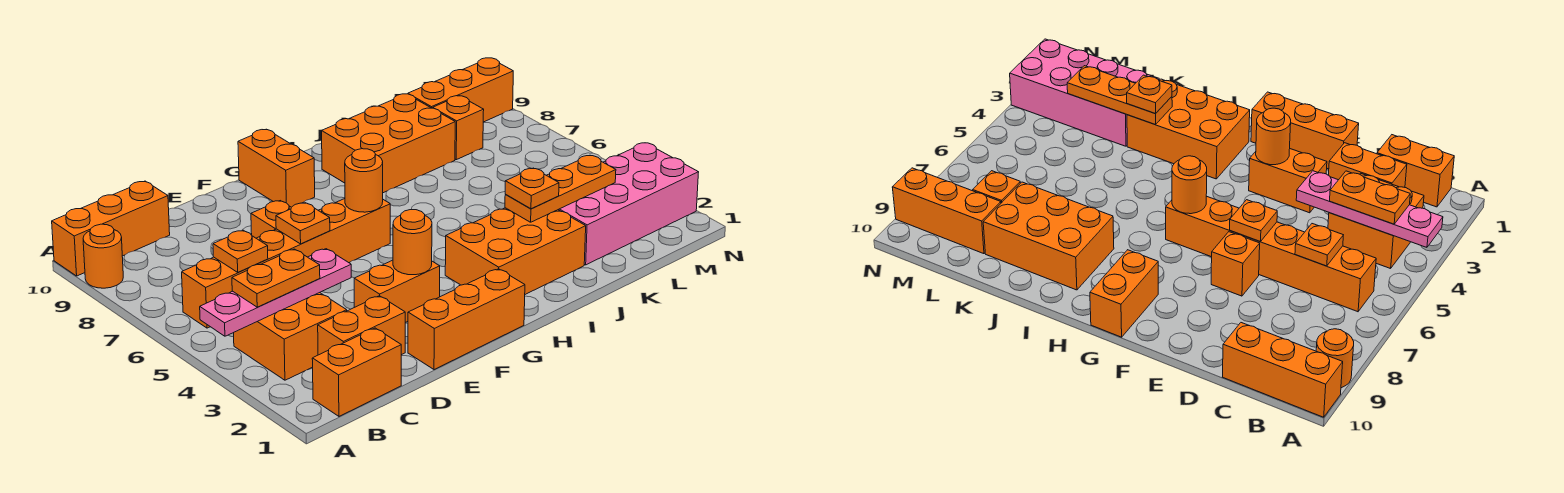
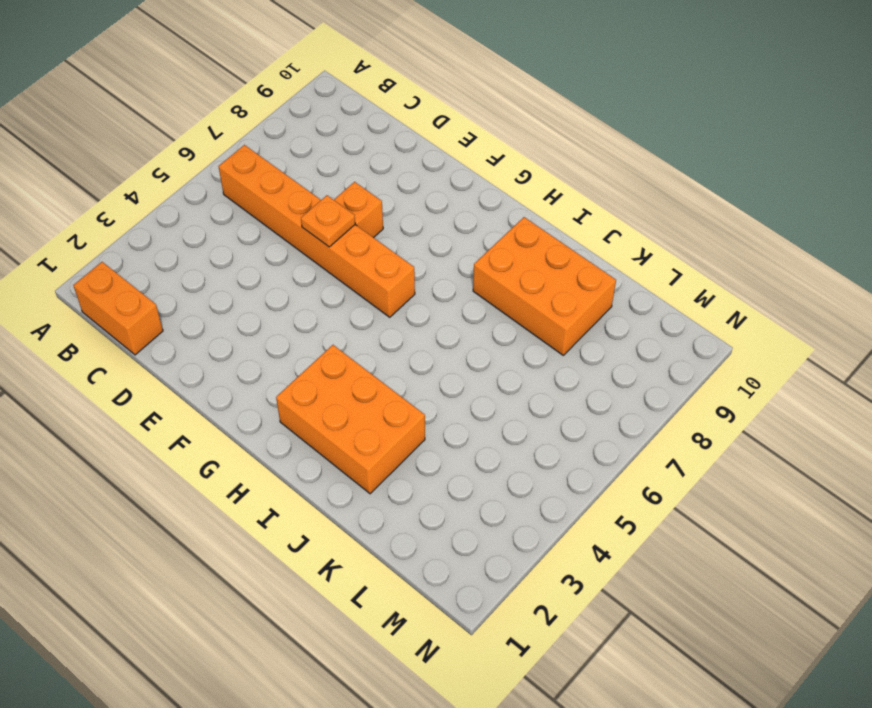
none -> orange 1x1 round brick [83,224,123,288]
none -> orange 1x3 brick [52,181,170,276]
none -> orange 2x2 brick [234,293,347,380]

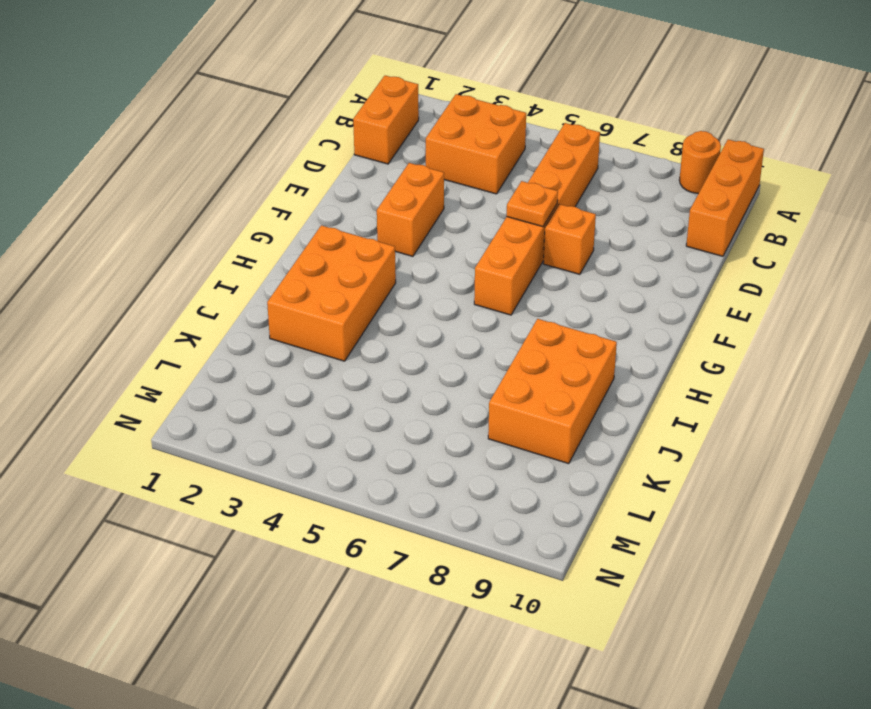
none -> orange 1x2 brick [318,296,405,355]
none -> orange 1x3 brick [408,269,525,370]
none -> orange 1x2 brick [238,129,315,207]

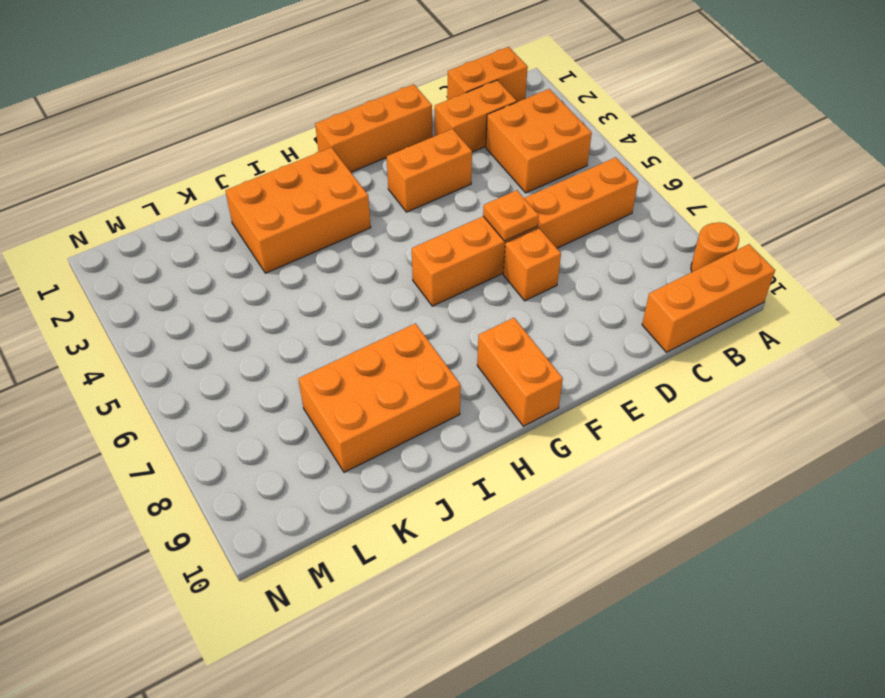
none -> pink 2x4 brick [558,143,699,265]
none -> orange 1x1 brick [433,96,484,160]
none -> orange 1x3 brick [408,58,513,122]

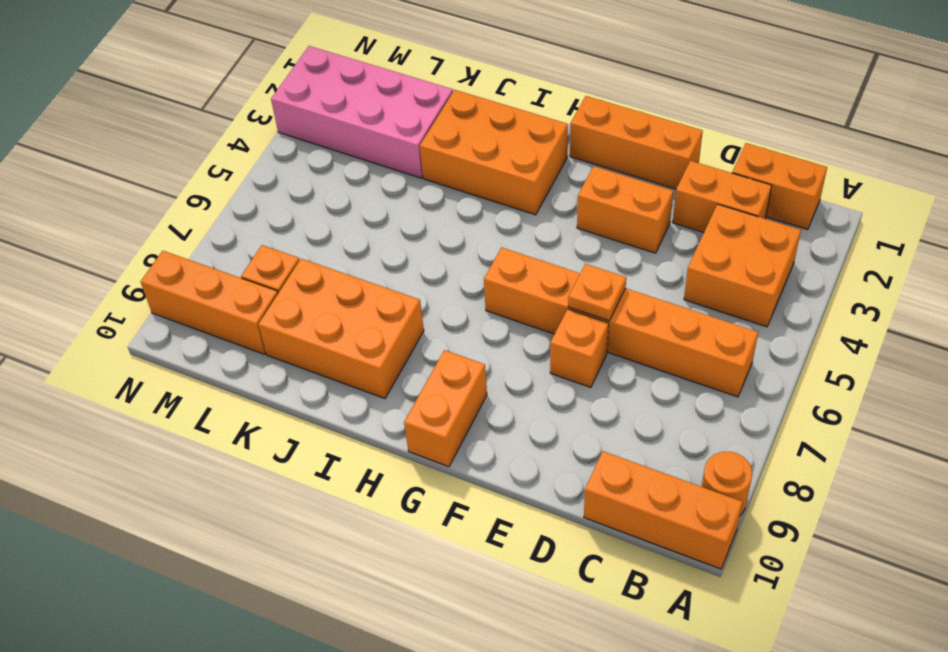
none -> pink 1x4 plate [200,249,351,336]
none -> orange 1x1 plate [213,230,268,272]
none -> orange 1x1 round brick [393,210,432,275]

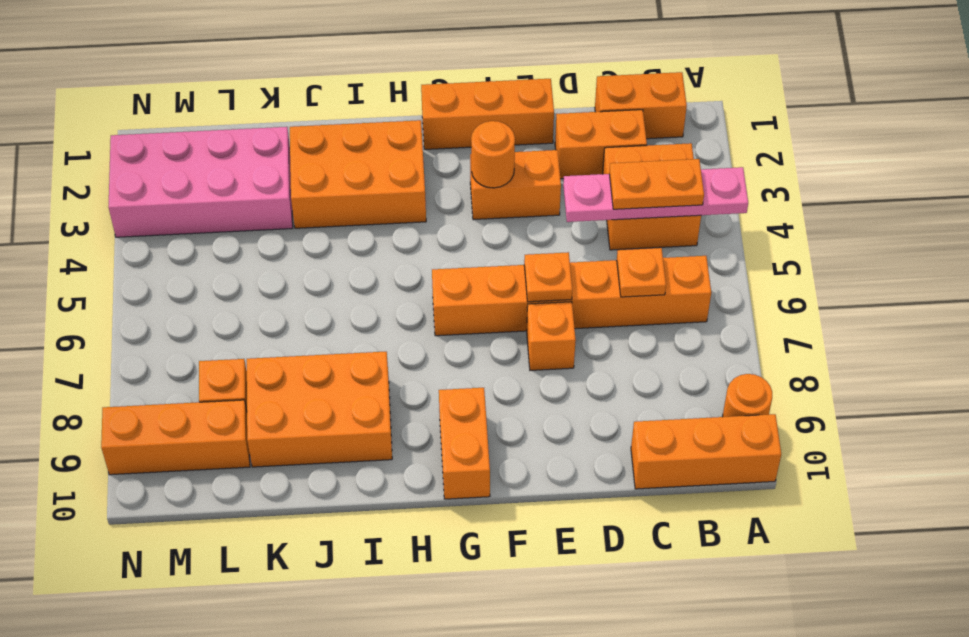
none -> orange 1x1 round brick [345,149,383,212]
none -> orange 1x3 plate [505,156,616,222]
none -> orange 1x1 plate [505,168,559,209]

